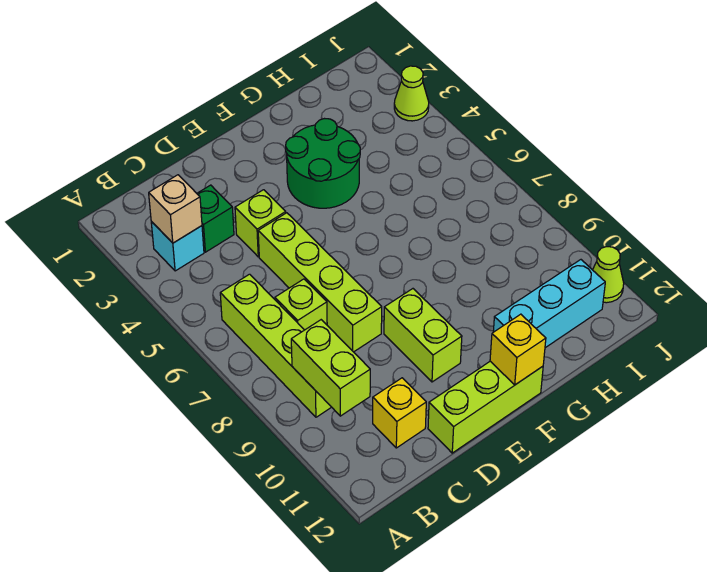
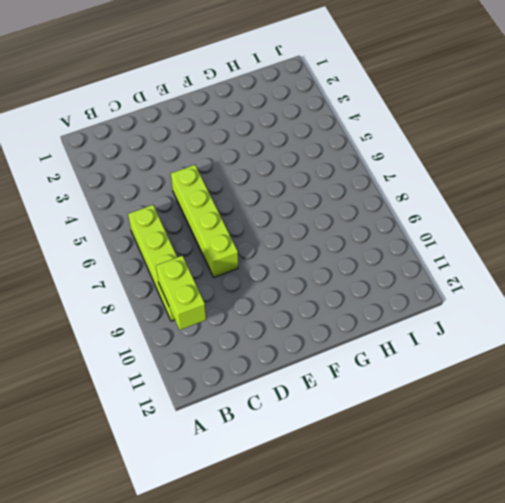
none -> cyan 1x1 brick [151,221,204,271]
none -> green 1x1 brick [197,185,234,252]
none -> lime 1x1 brick [275,279,327,330]

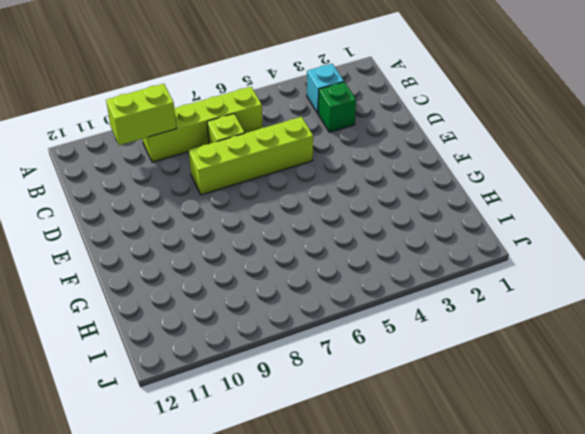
none -> yellow 1x1 brick [373,378,426,448]
none -> lime 1x1 brick [235,190,286,257]
none -> lime 1x3 brick [428,361,543,453]

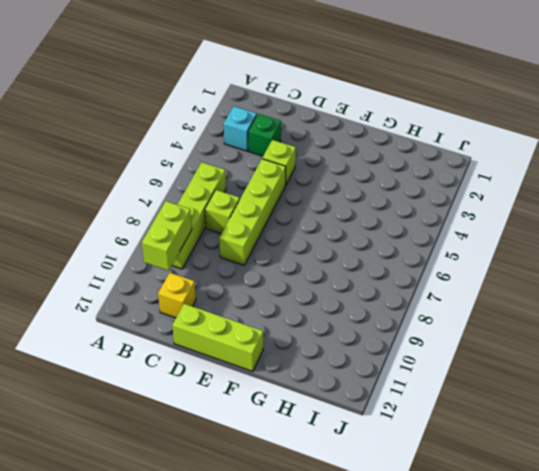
none -> lime 1x2 brick [384,289,462,382]
none -> green 2x2 round brick [286,119,360,208]
none -> cyan 1x3 brick [493,260,605,348]

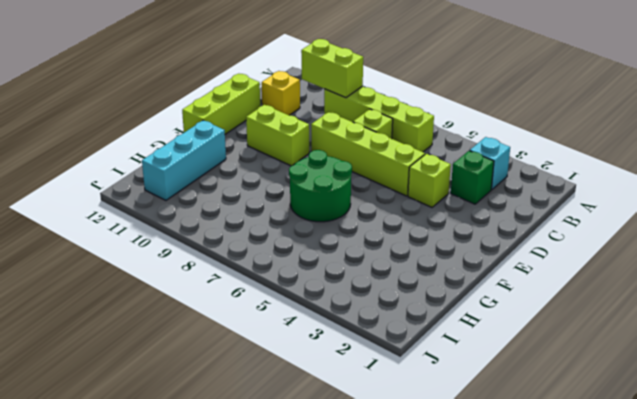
green 2x2 round brick [289,150,352,222] -> green 2x2 round brick moved to [286,119,360,208]
none -> lime 1x1 cone [394,66,429,121]
none -> lime 1x1 cone [593,247,624,303]
none -> tan 1x1 brick [149,175,202,243]

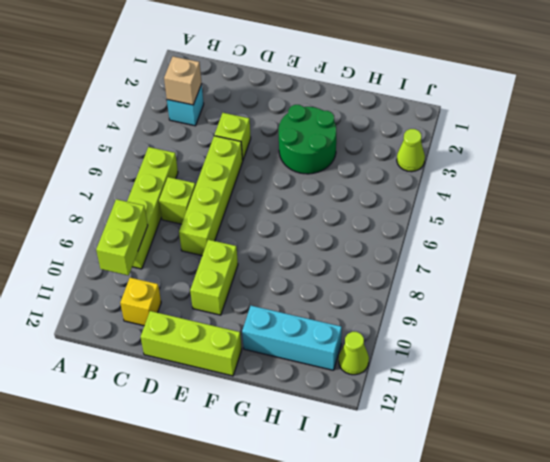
none -> green 1x1 brick [197,185,234,252]
none -> yellow 1x1 brick [490,314,546,385]

